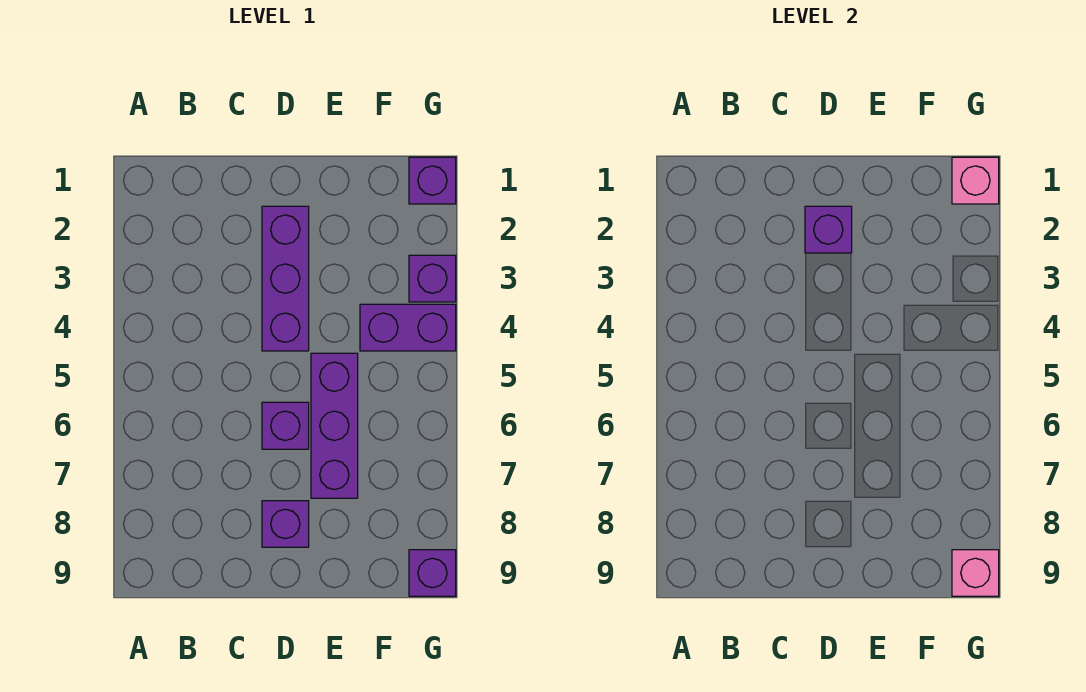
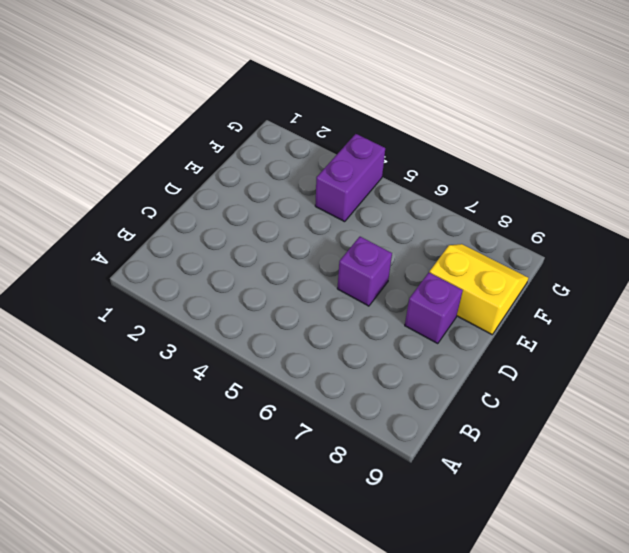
yellow 2x2 slope [430,244,528,335] -> none
none -> purple 1x3 brick [262,206,309,351]
none -> purple 1x3 brick [311,353,358,498]

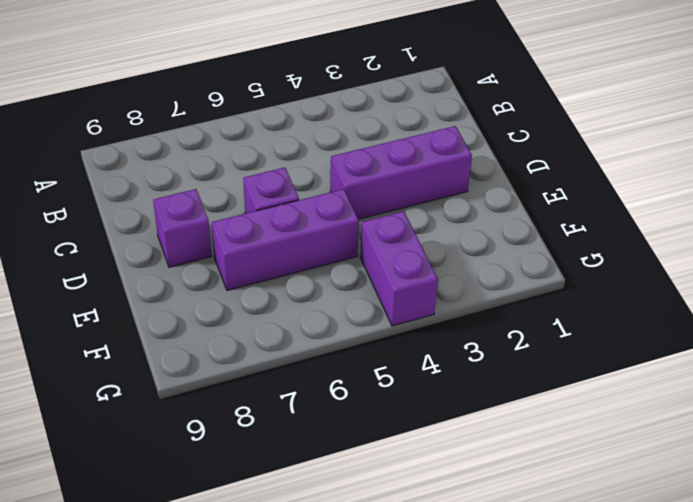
none -> purple 1x1 brick [409,157,456,204]
none -> purple 1x1 brick [409,255,456,302]

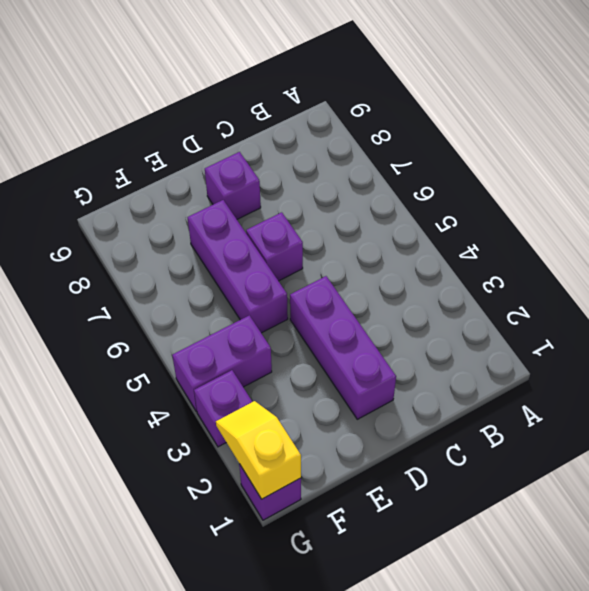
yellow 1x2 slope [216,401,301,499] -> pink 1x1 brick [952,157,999,204]
none -> purple 1x1 brick [409,550,456,596]
none -> purple 1x1 brick [805,206,852,253]

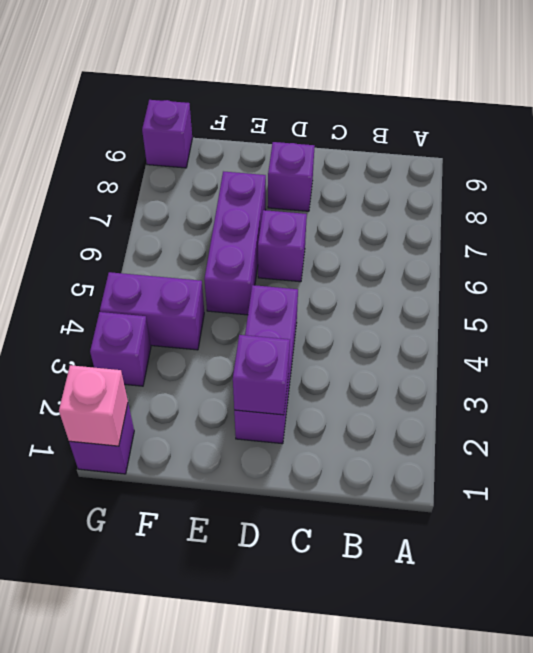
none -> pink 1x1 brick [952,550,999,596]

